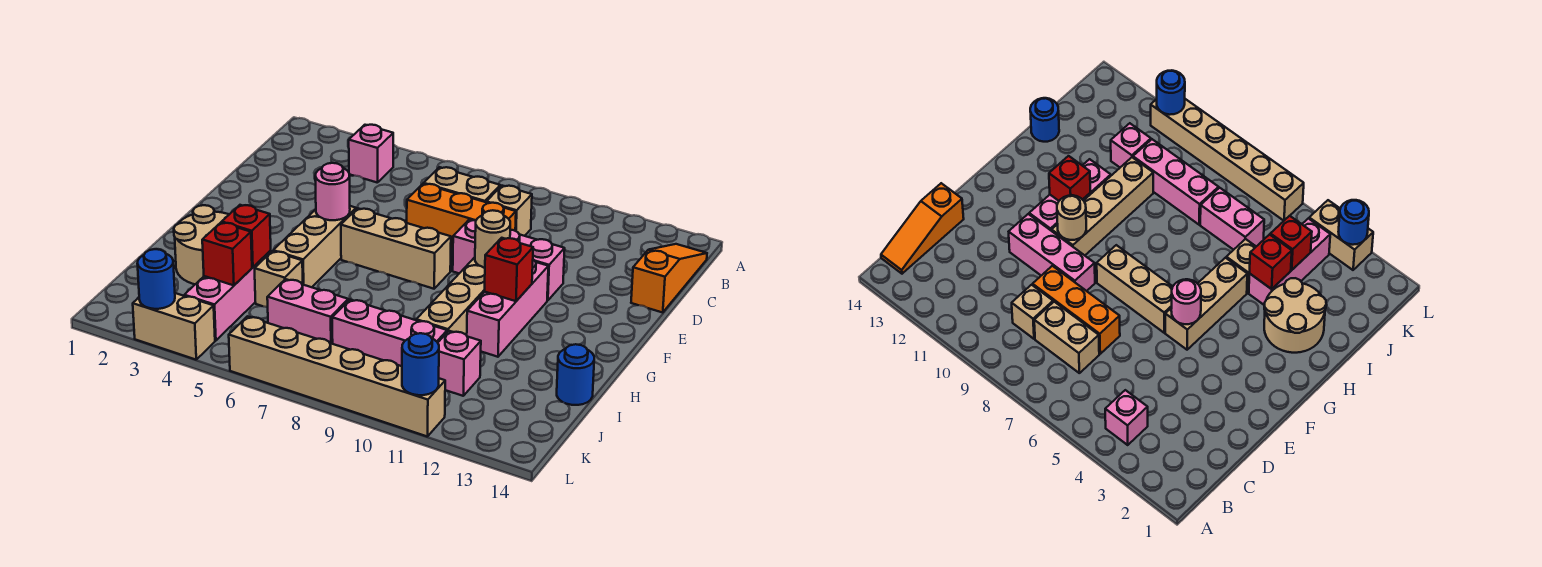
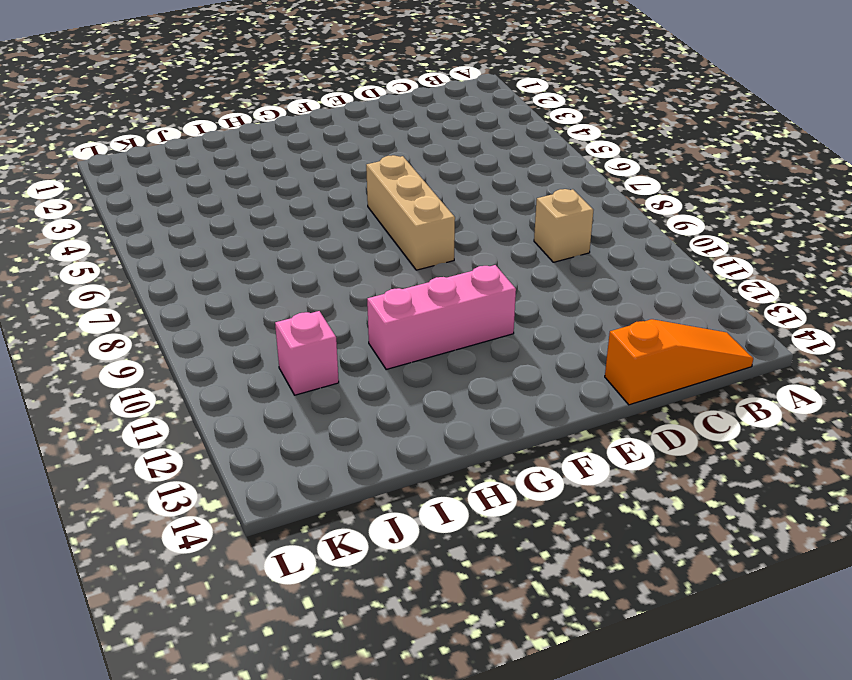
none -> pink 1x1 brick [349,125,393,183]
none -> tan 1x2 brick [424,167,500,202]
none -> orange 1x3 brick [407,184,516,249]

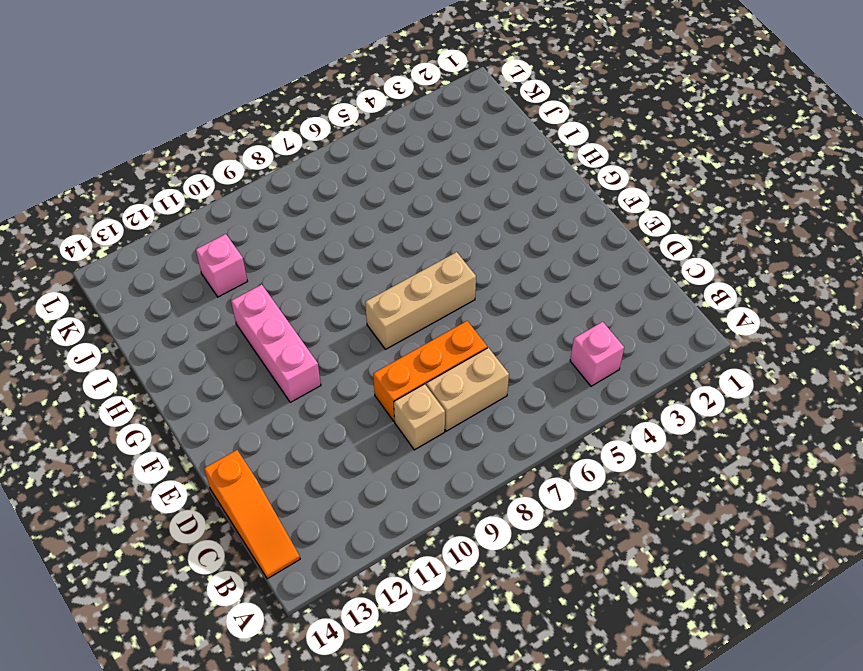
none -> pink 1x3 brick [453,219,565,301]
none -> tan 1x3 brick [273,206,356,287]
none -> tan 1x4 brick [416,257,485,335]

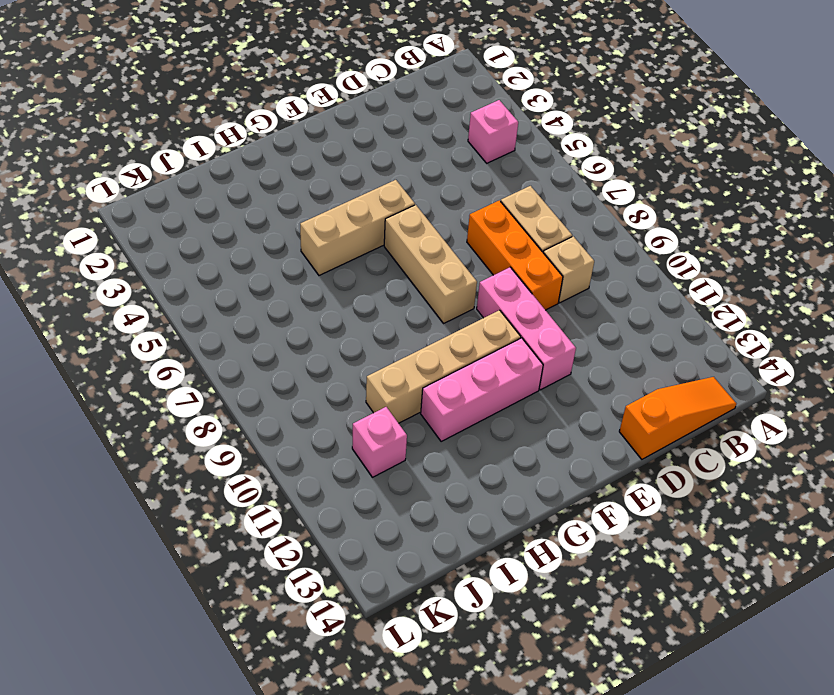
none -> tan 2x2 round brick [174,205,229,284]
none -> pink 1x3 brick [184,251,271,341]
none -> tan 1x1 brick [255,251,303,308]

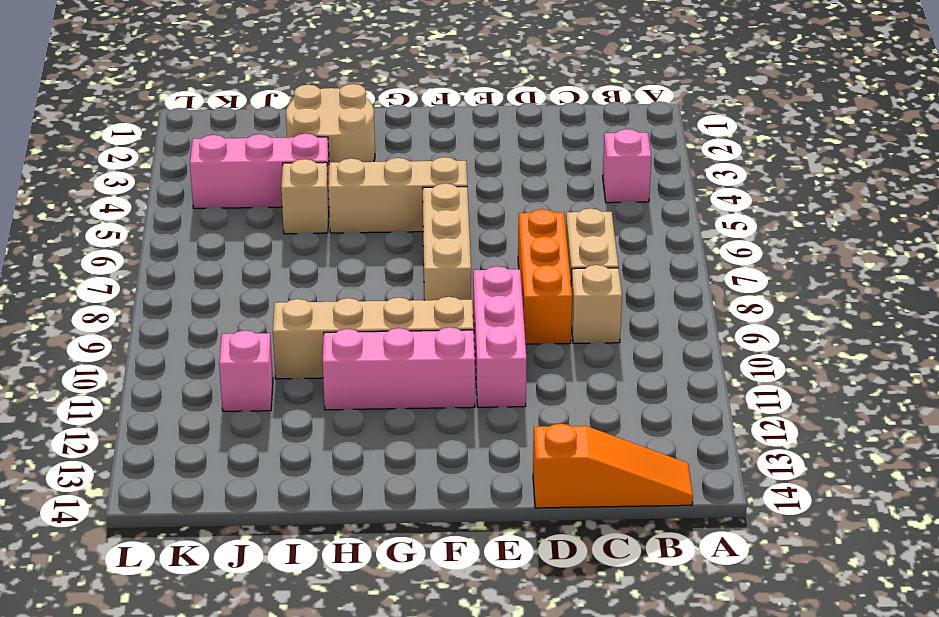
none -> blue 1x1 round brick [557,344,594,405]
none -> pink 1x2 brick [267,279,348,344]
none -> pink 1x3 brick [332,300,447,366]

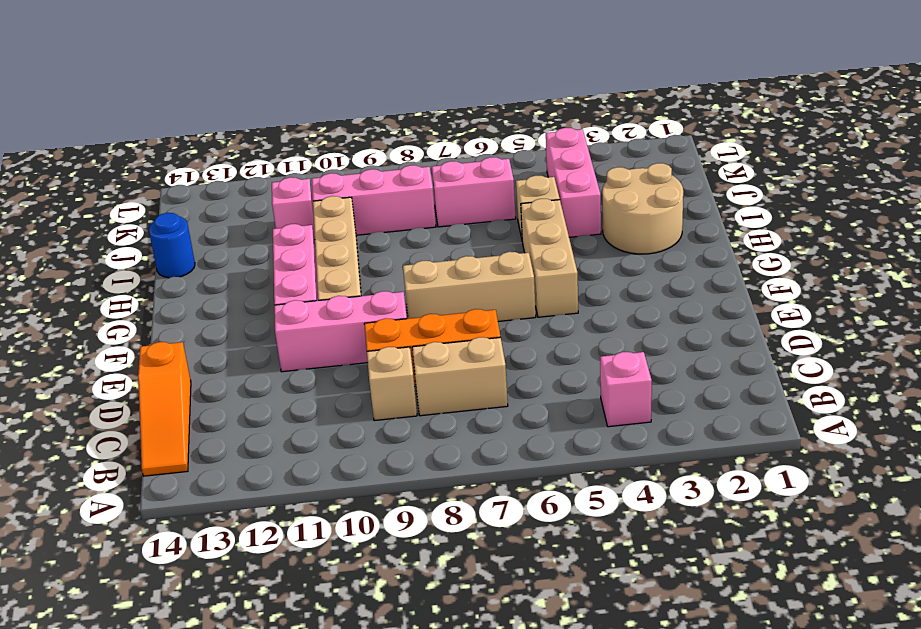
none -> tan 1x2 brick [133,293,215,360]
none -> tan 1x6 brick [229,316,445,437]
none -> pink 1x1 round brick [315,163,350,220]

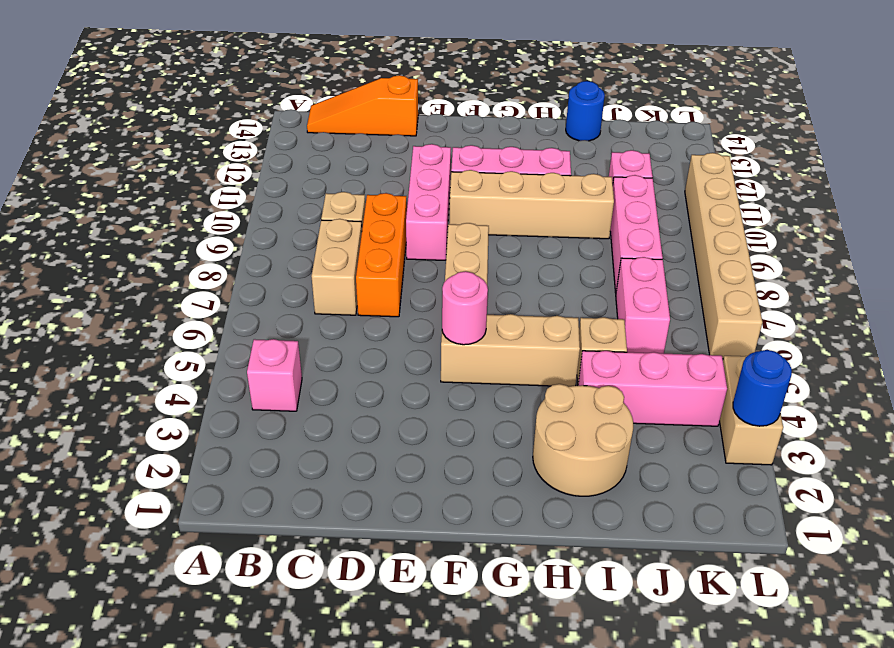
none -> tan 1x1 round brick [475,210,510,268]
none -> red 1x1 brick [484,238,533,301]
none -> red 1x1 brick [222,205,271,267]

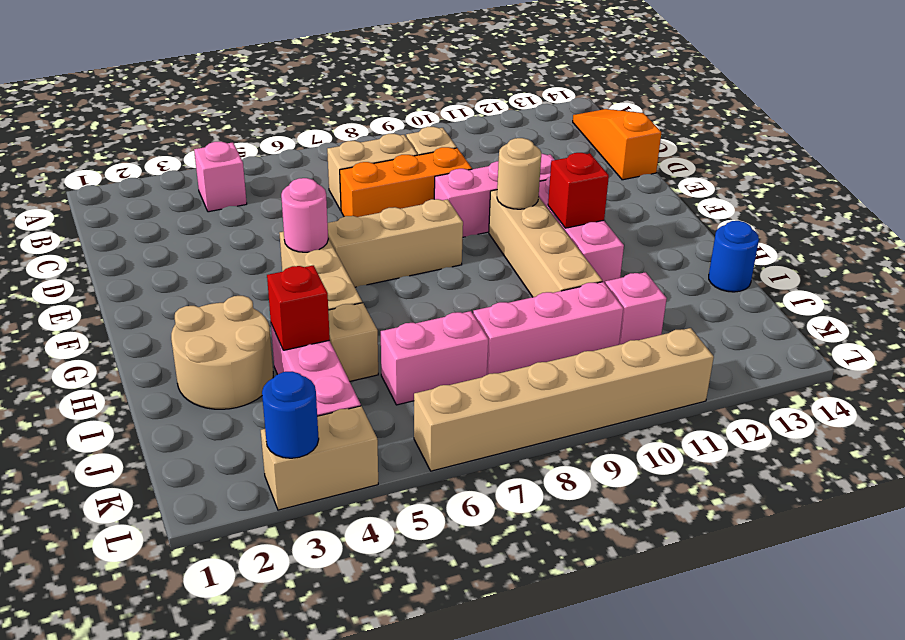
none -> red 1x1 brick [202,222,252,285]
none -> blue 1x1 round brick [402,333,439,395]

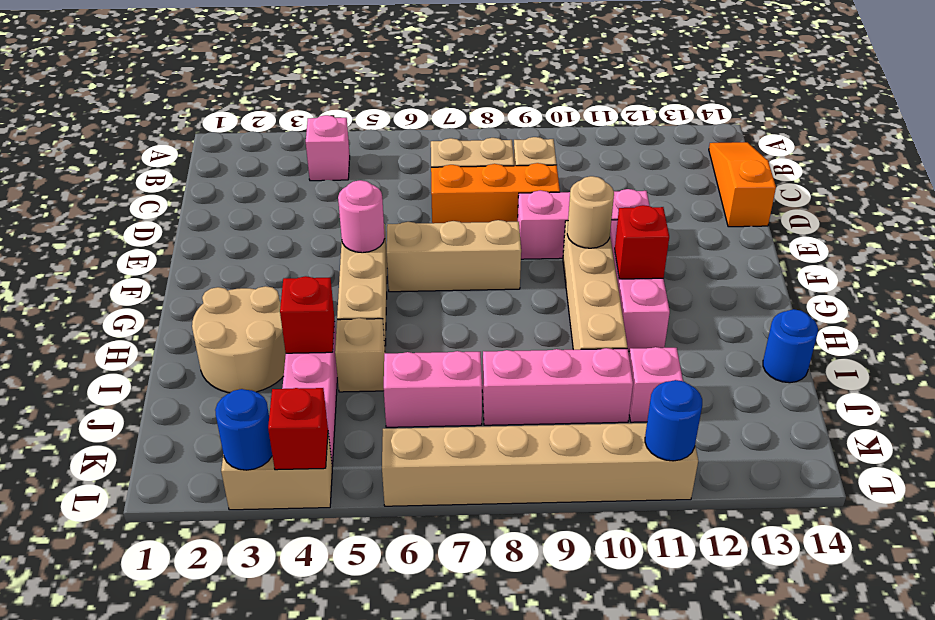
red 1x1 brick [268,388,328,470] -> red 1x1 brick moved to [202,222,252,285]

